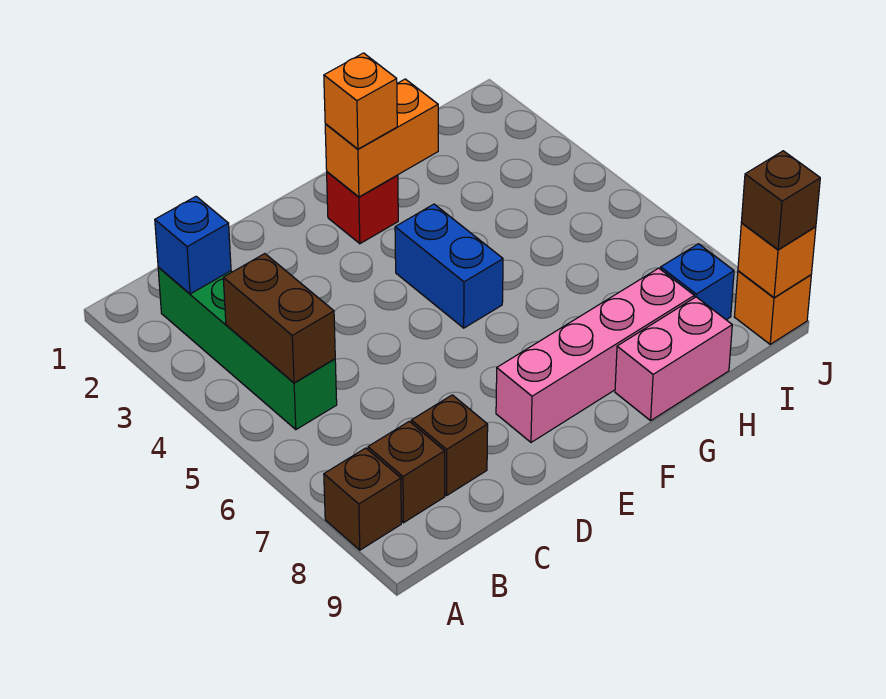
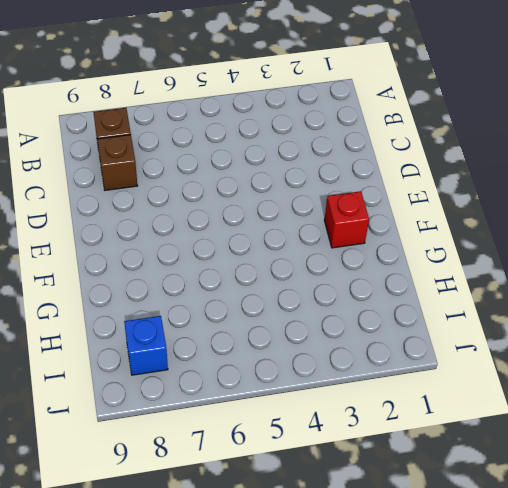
none -> brown 1x1 brick [324,448,401,550]
none -> green 1x4 brick [158,267,337,430]
none -> pink 1x4 brick [496,268,694,442]

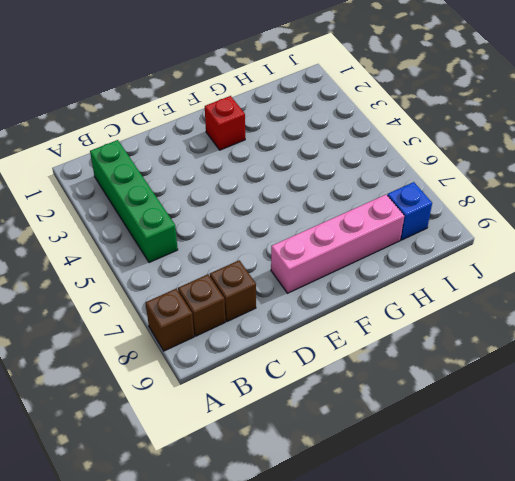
none -> blue 1x2 brick [395,204,503,328]
none -> pink 1x2 brick [615,297,732,421]
none -> orange 1x1 brick [734,271,811,344]

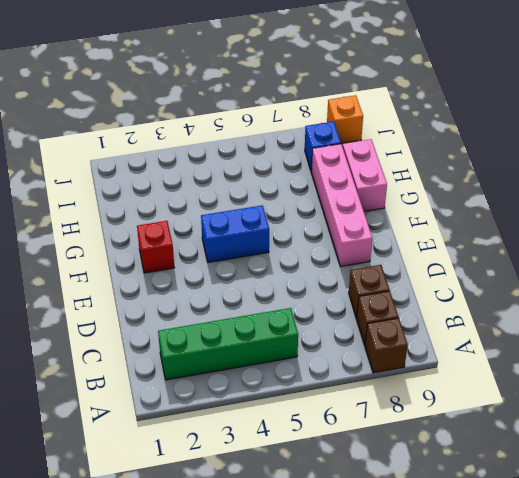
none -> blue 1x1 brick [155,196,231,294]
none -> brown 1x2 brick [223,254,335,383]
none -> orange 1x2 brick [325,79,438,197]

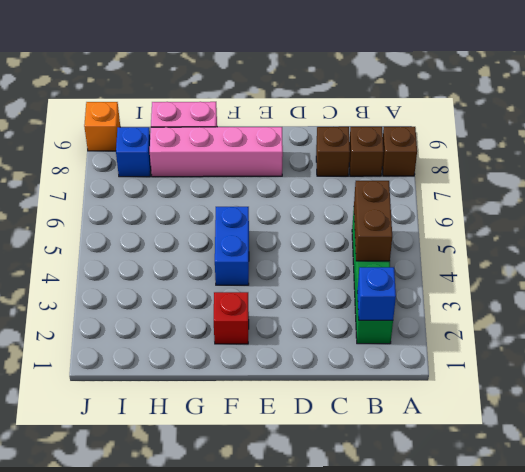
none -> orange 1x2 brick [325,79,438,197]
none -> orange 1x1 brick [738,223,816,298]
none -> orange 1x1 brick [324,53,397,149]

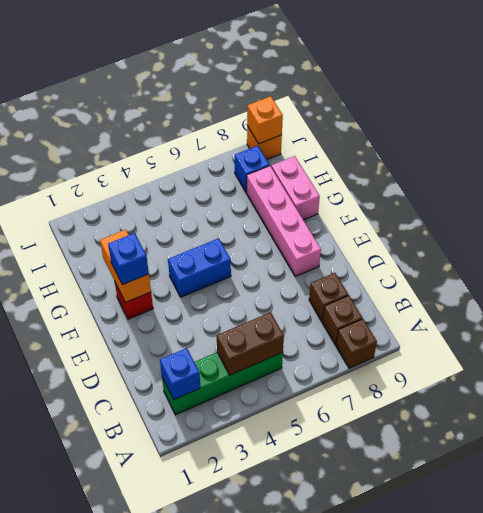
blue 1x1 brick [108,233,149,285] -> orange 1x1 brick [324,53,397,149]
none -> brown 1x1 brick [741,151,820,250]

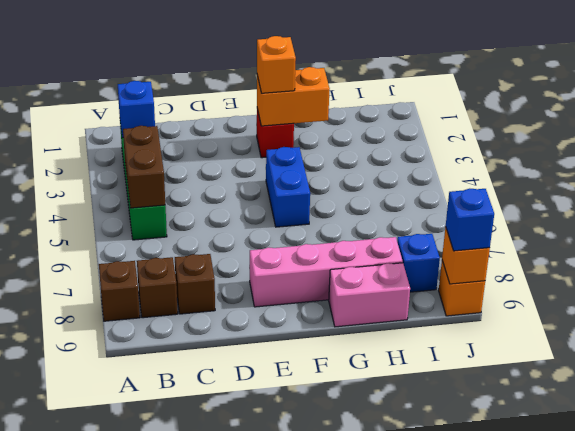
blue 1x1 brick [446,189,494,251] -> brown 1x1 brick [741,151,820,250]

